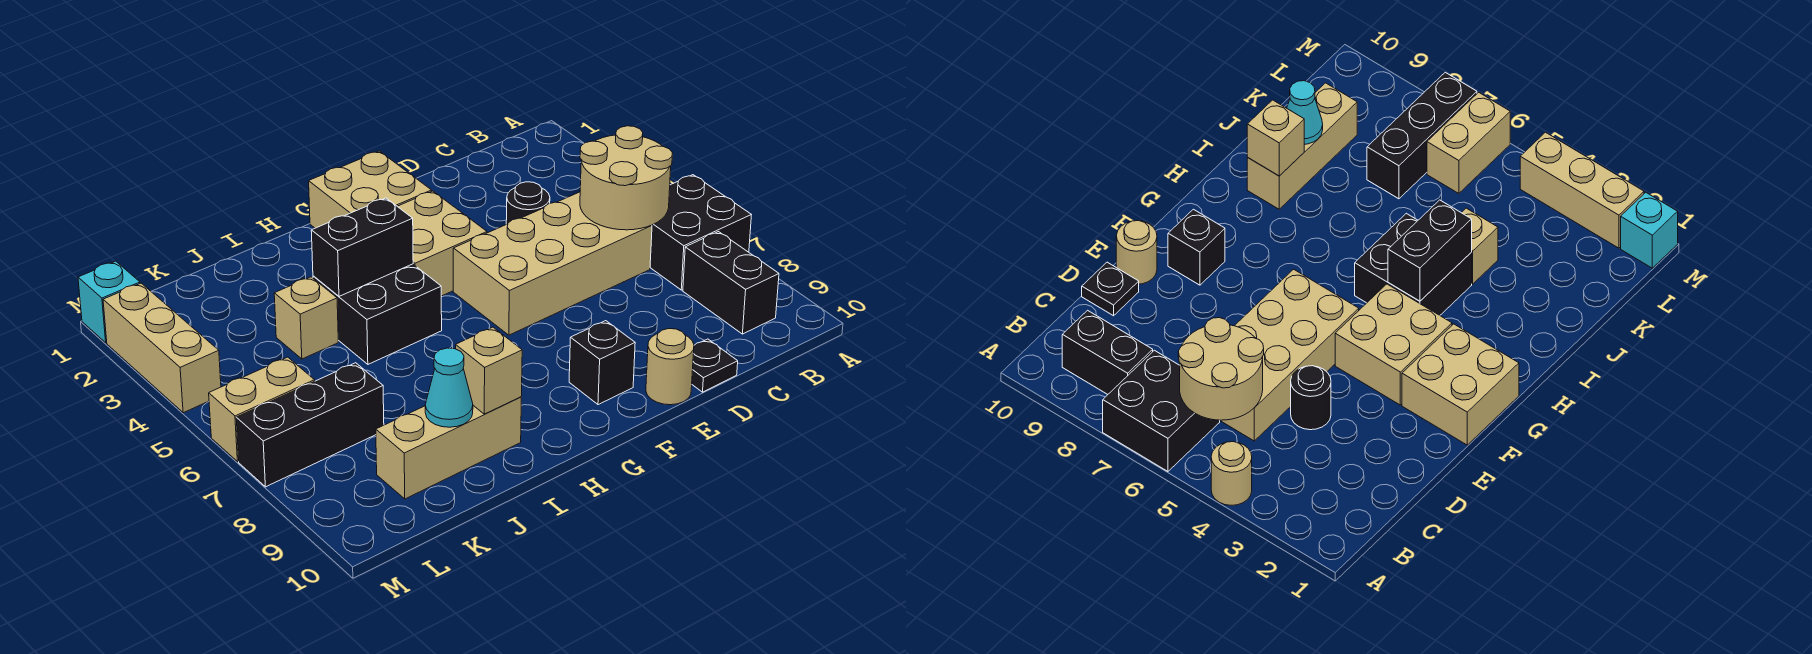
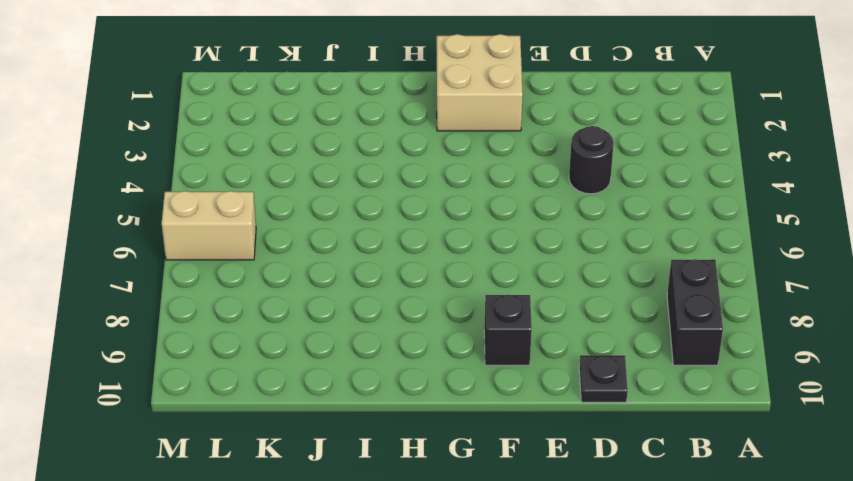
none -> tan 1x1 round brick [1211,442,1252,505]
none -> black 2x2 brick [650,175,751,290]
none -> tan 2x4 brick [453,192,652,335]

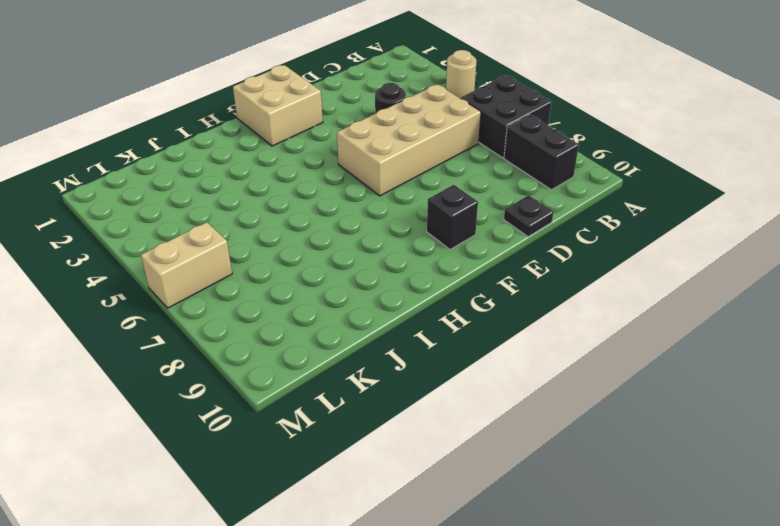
none -> tan 1x1 round brick [646,329,694,405]
none -> tan 2x2 brick [397,191,487,296]
none -> black 2x2 brick [313,264,442,364]

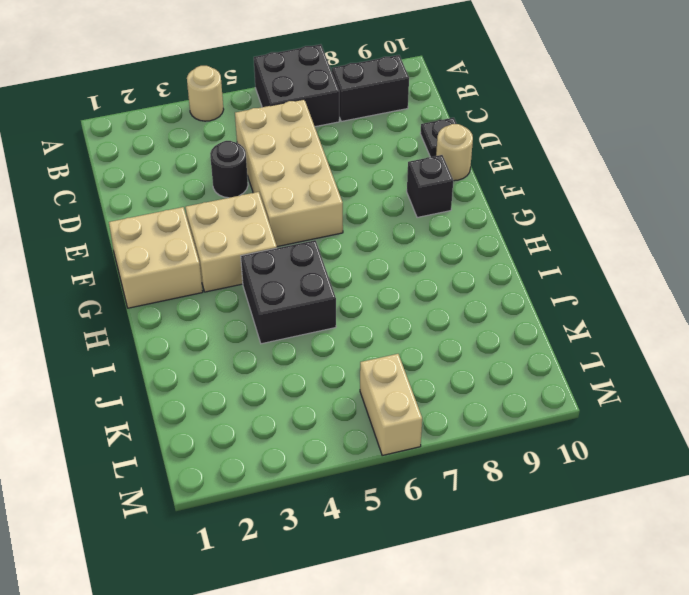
none -> tan 1x3 brick [376,397,521,499]
none -> tan 1x1 brick [274,277,338,359]
none -> black 1x3 brick [236,363,384,487]

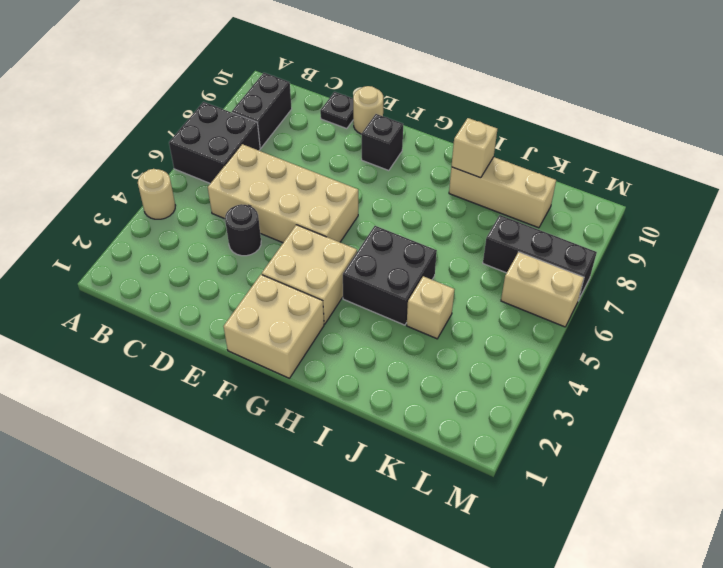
none -> cyan 1x1 brick [78,261,140,343]
none -> tan 1x3 brick [103,283,221,413]
none -> tan 2x2 round brick [580,126,673,230]

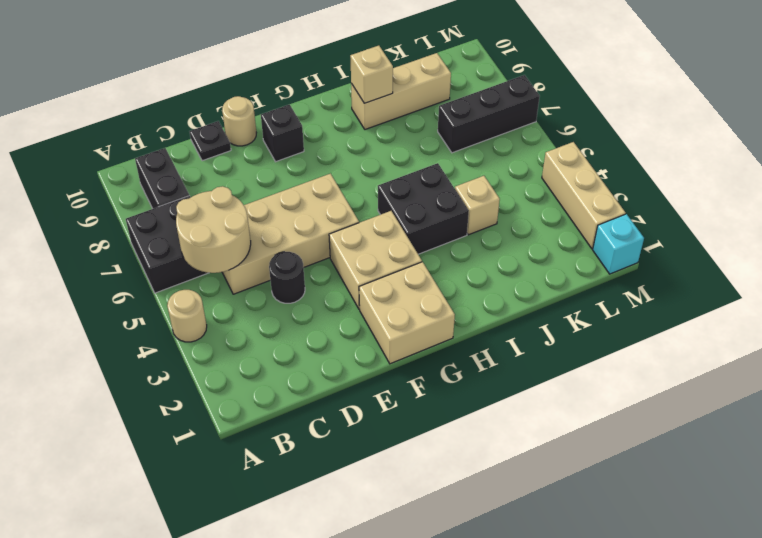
none -> tan 1x2 brick [209,357,315,462]
none -> black 1x2 brick [311,198,413,296]
none -> cyan 1x1 cone [425,348,473,427]

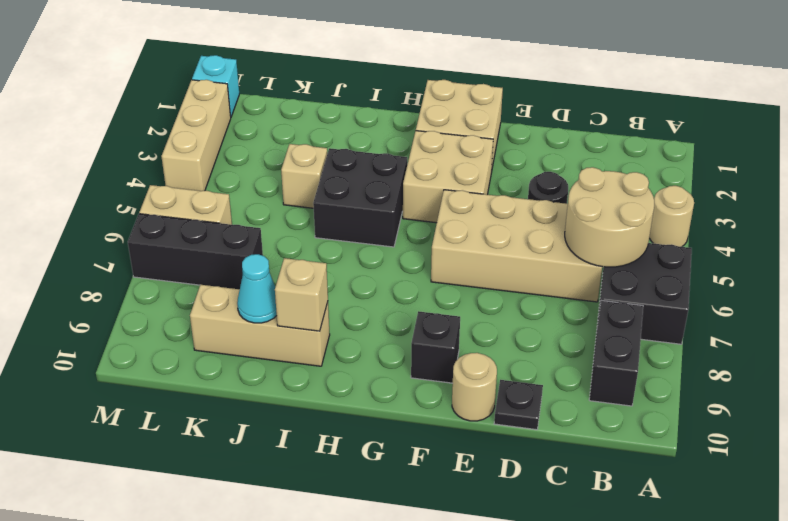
none -> black 1x2 brick [311,198,413,296]

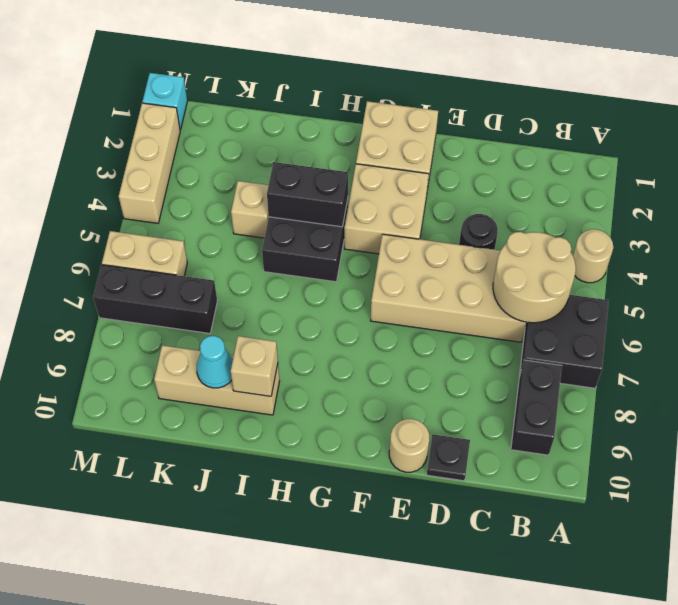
none -> black 1x1 brick [569,321,635,405]

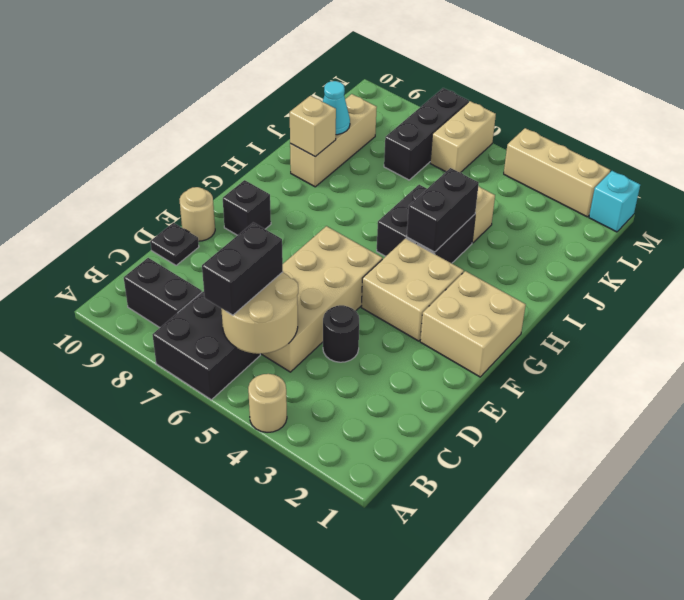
black 1x2 brick [202,223,283,315] -> none

